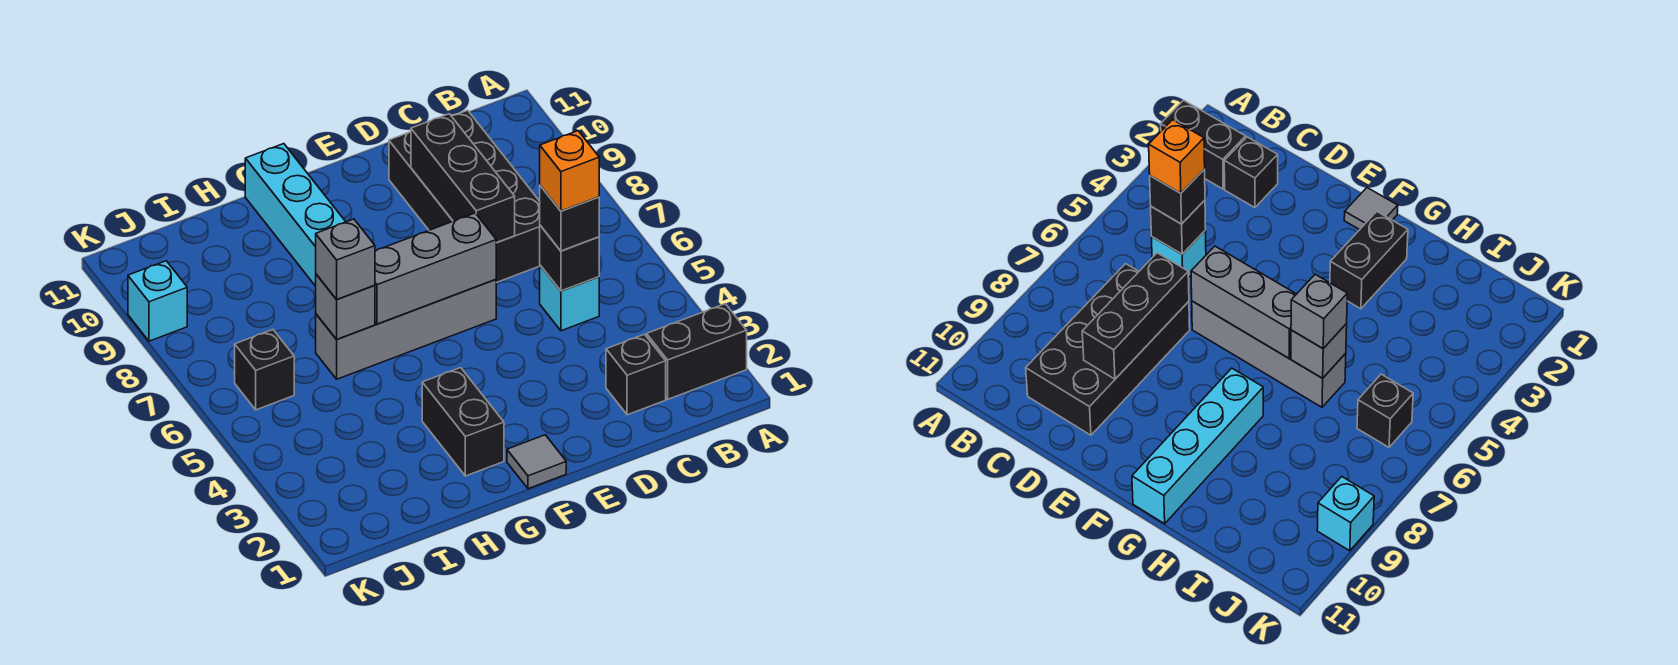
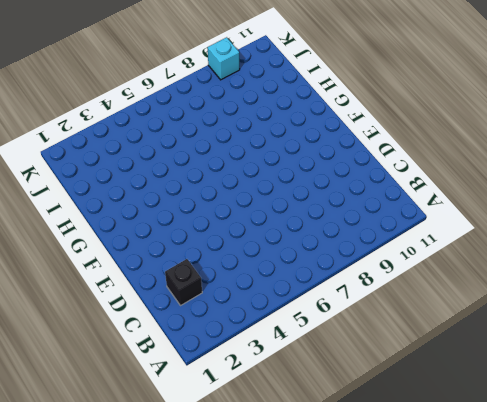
none -> black 1x2 brick [647,304,747,399]
none -> cyan 1x1 brick [540,265,599,331]
none -> black 2x4 brick [389,110,540,283]

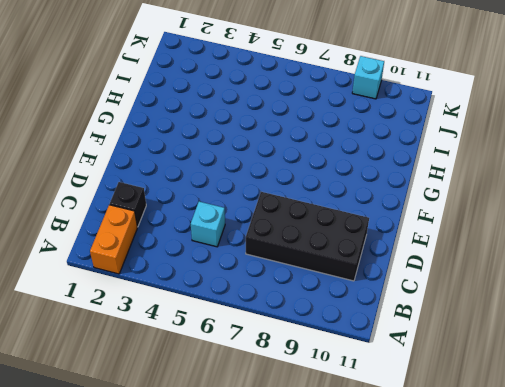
orange 1x2 brick [90,205,137,274] -> black 1x2 brick [647,304,747,399]
none -> grey 1x4 brick [316,280,496,379]
none -> grey 1x1 tile [507,435,566,489]
none -> black 1x2 brick [422,368,504,476]

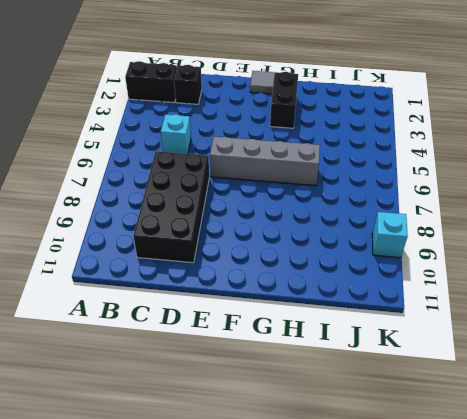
none -> cyan 1x4 brick [245,144,346,286]
none -> black 1x1 brick [235,330,294,410]
none -> black 1x1 brick [540,225,599,291]

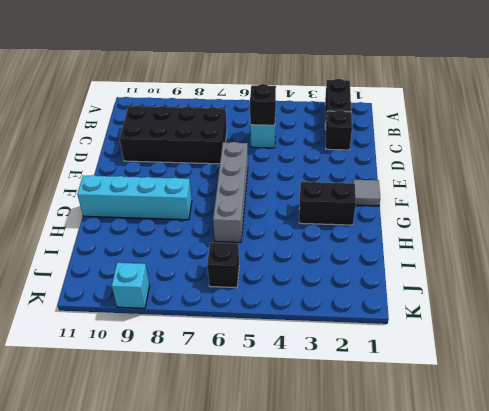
none -> black 1x3 brick [411,114,515,243]
none -> grey 1x3 brick [375,213,496,324]
none -> grey 1x1 brick [316,274,375,339]

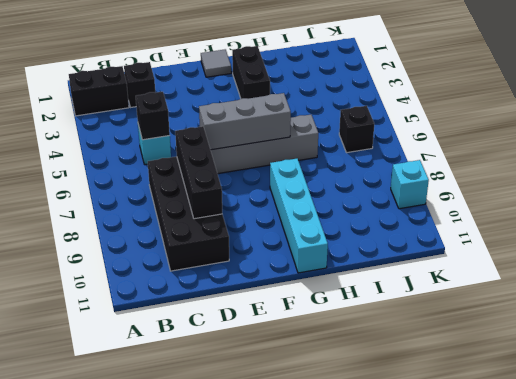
none -> grey 1x1 brick [316,274,375,339]
none -> black 1x1 brick [540,186,599,251]
none -> grey 1x1 brick [316,219,375,300]

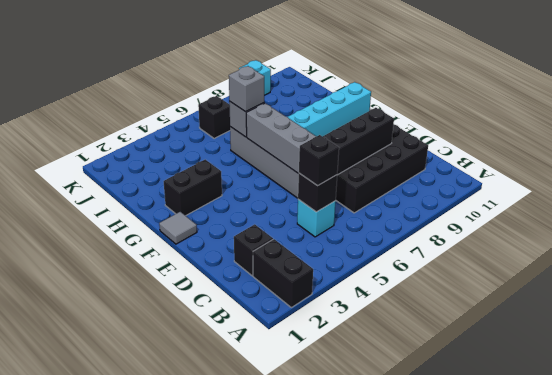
none -> orange 1x1 brick [540,131,599,211]

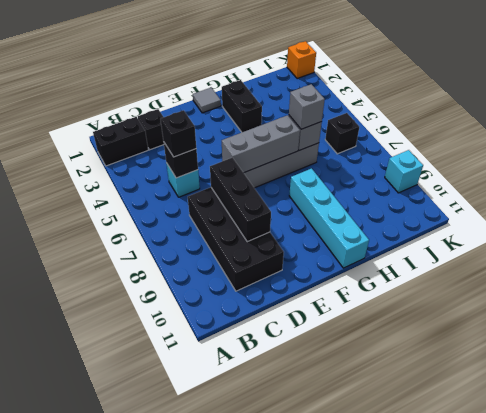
orange 1x1 brick [287,41,316,79] -> orange 1x1 brick moved to [540,131,599,211]

